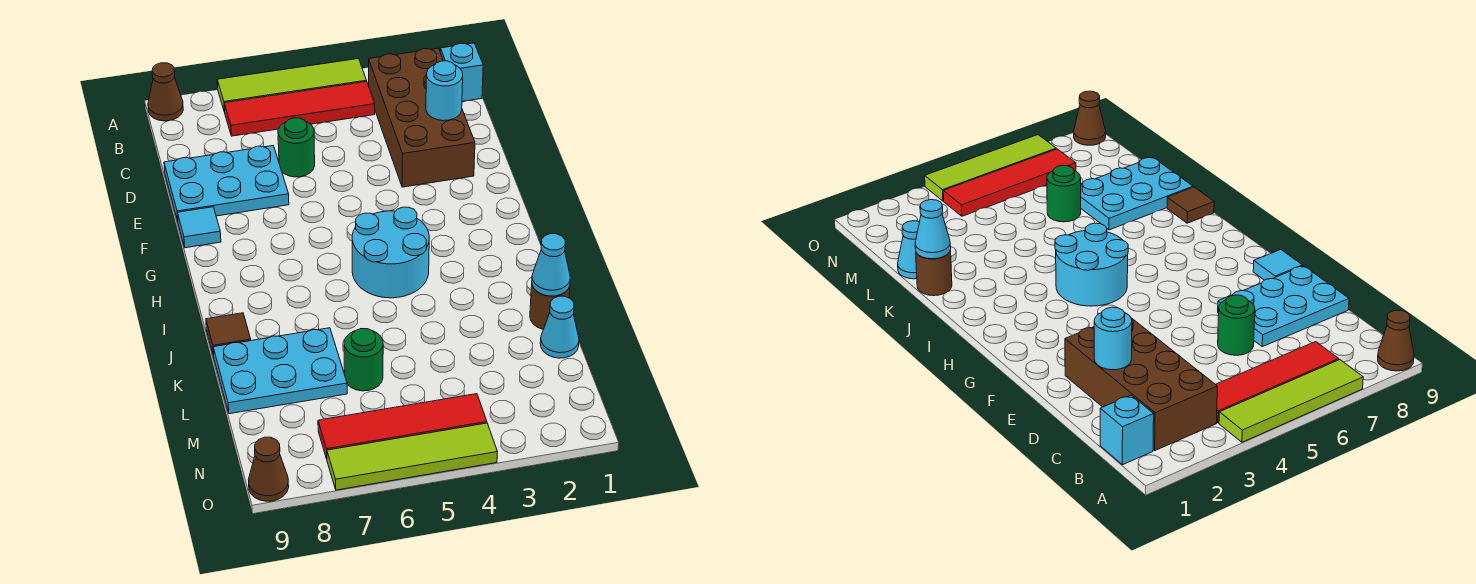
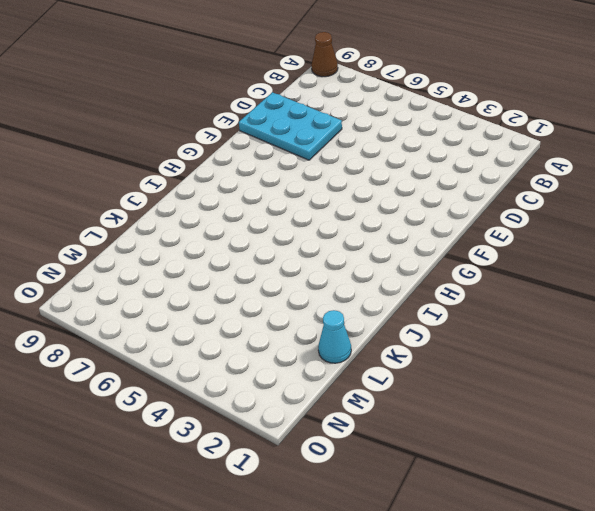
none -> lime 1x4 tile [217,59,367,112]
none -> cyan 1x1 brick [440,43,483,101]
none -> brown 2x4 brick [369,48,475,187]

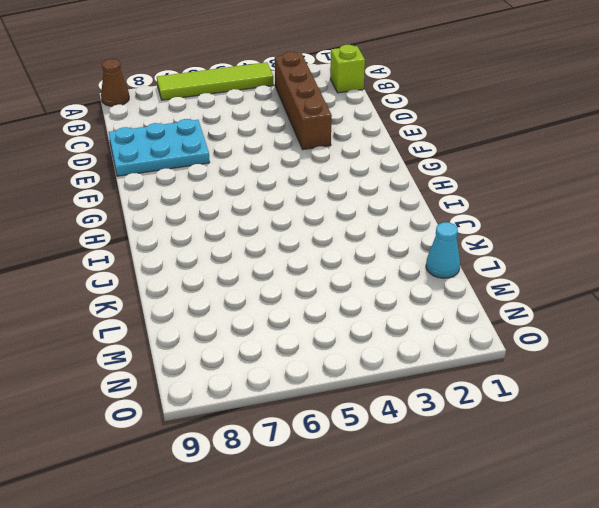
lime 1x1 brick [330,45,365,93] -> cyan 1x1 brick [440,43,483,101]
brown 1x4 brick [275,52,332,150] -> brown 2x4 brick [369,48,475,187]
none -> red 1x4 tile [224,82,375,136]
none -> green 1x1 round brick [278,118,315,177]
none -> cyan 1x1 tile [177,207,221,248]

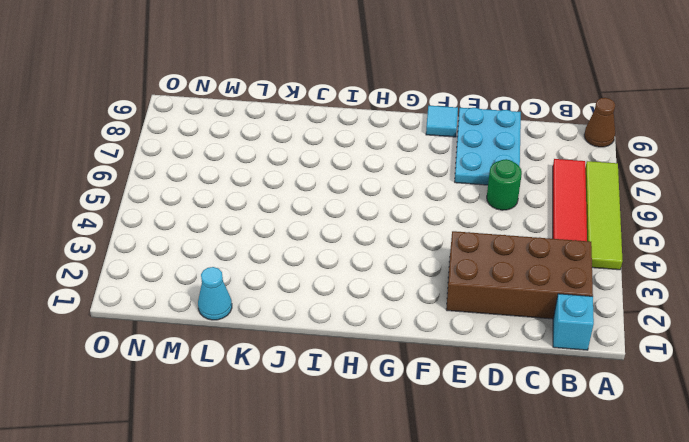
none -> cyan 2x2 round brick [352,207,429,298]
none -> brown 1x1 tile [206,313,251,356]
none -> brown 1x1 round brick [530,286,570,329]

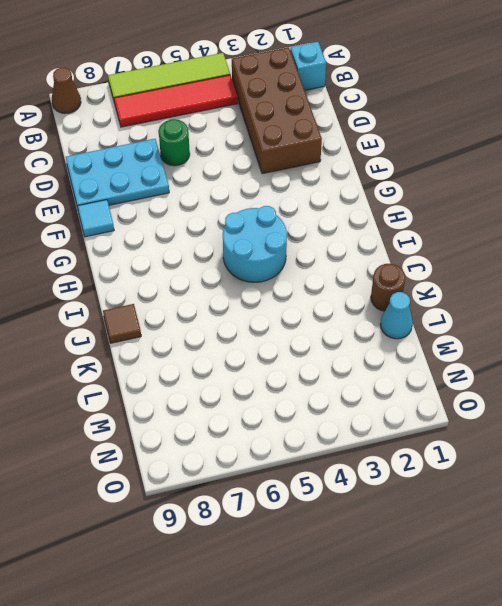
none -> cyan 2x3 plate [213,328,347,414]
none -> green 1x1 round brick [344,329,383,391]
none -> red 1x4 tile [318,394,487,459]

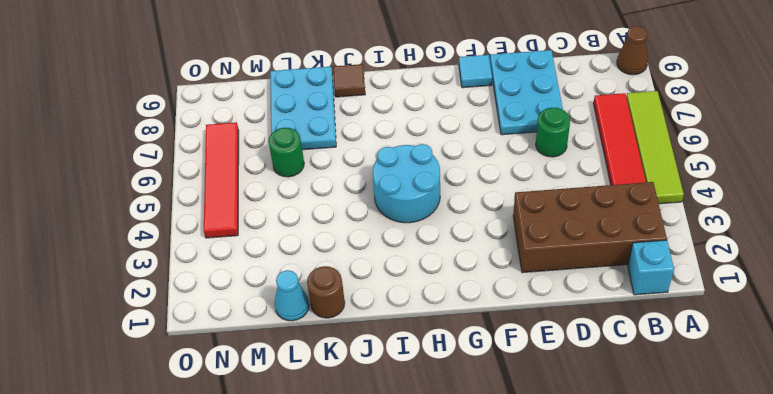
none -> lime 1x4 tile [327,423,497,490]
none -> brown 1x1 cone [248,437,289,501]
none -> cyan 1x1 round brick [426,61,463,121]

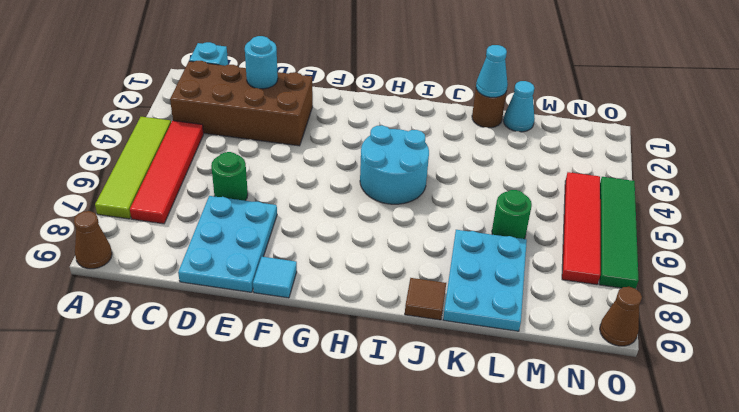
green 1x4 tile [599,177,639,289] -> lime 1x4 tile [327,423,497,490]

